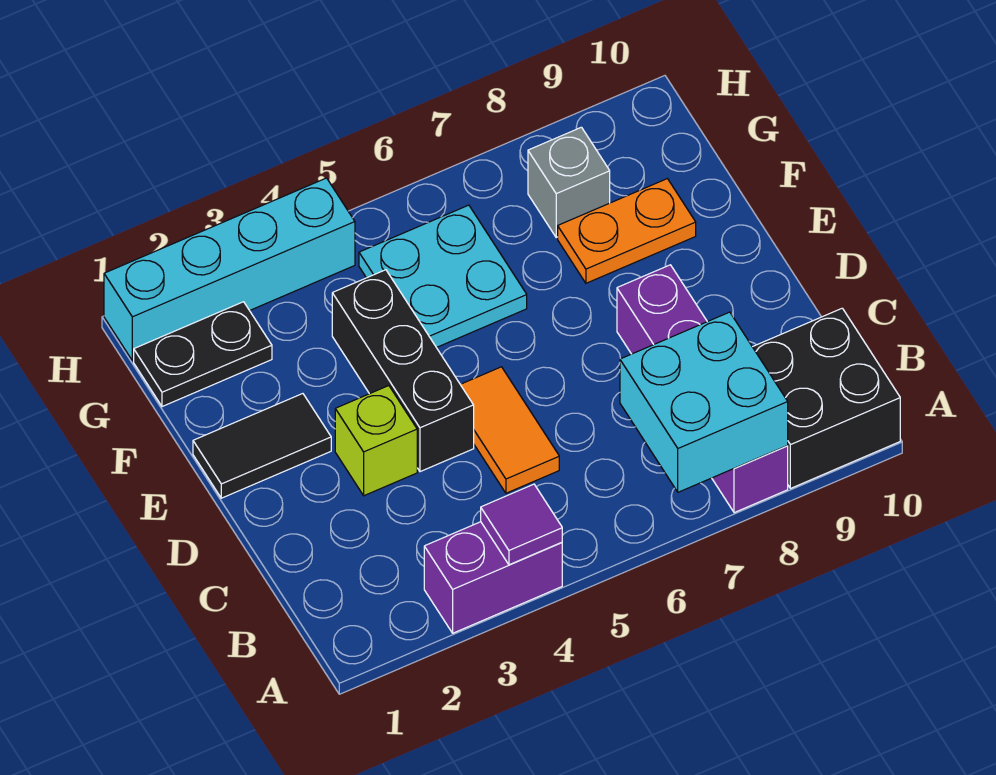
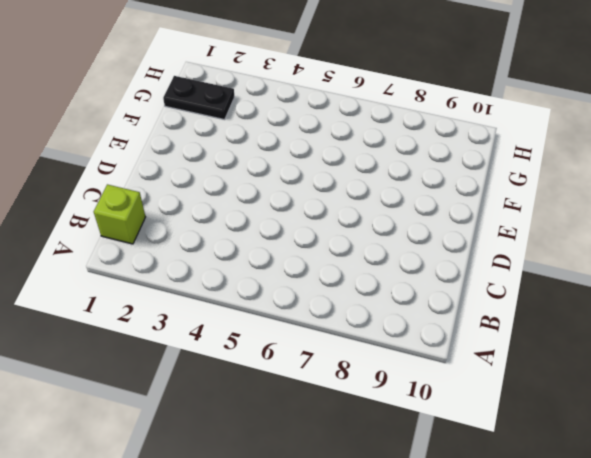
lime 1x1 brick [94,184,145,244] -> lime 1x1 brick moved to [335,386,417,496]
none -> purple 1x2 brick [424,522,562,633]
none -> purple 1x4 brick [617,265,788,513]
none -> black 2x2 brick [753,308,900,488]

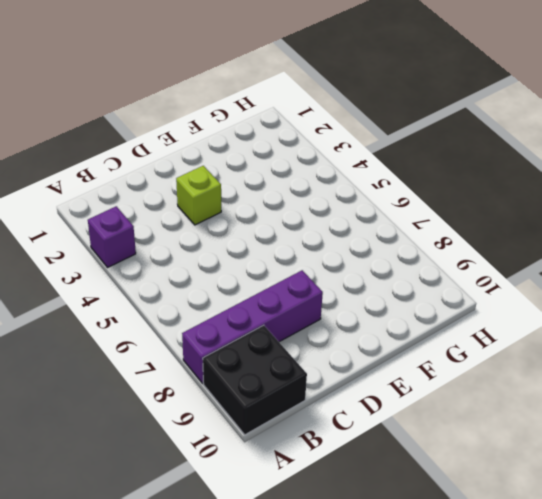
purple 1x1 brick [88,206,136,267] -> purple 1x2 brick [424,522,562,633]
none -> orange 1x2 tile [460,367,559,493]
none -> black 1x3 brick [332,270,474,472]
none -> black 1x2 tile [193,394,331,498]

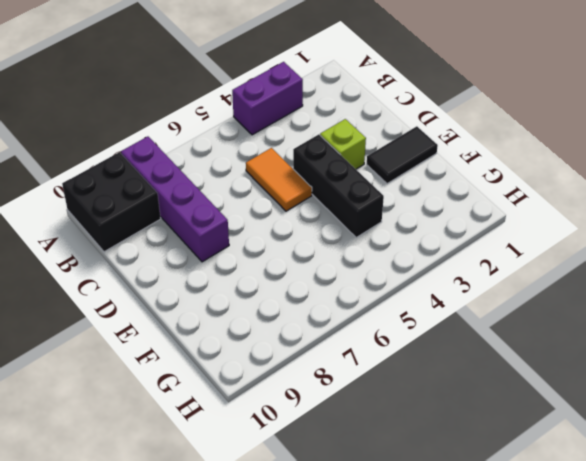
none -> cyan 2x2 plate [359,205,527,348]
none -> orange 1x2 plate [558,179,696,283]
none -> black 1x2 plate [134,302,272,407]

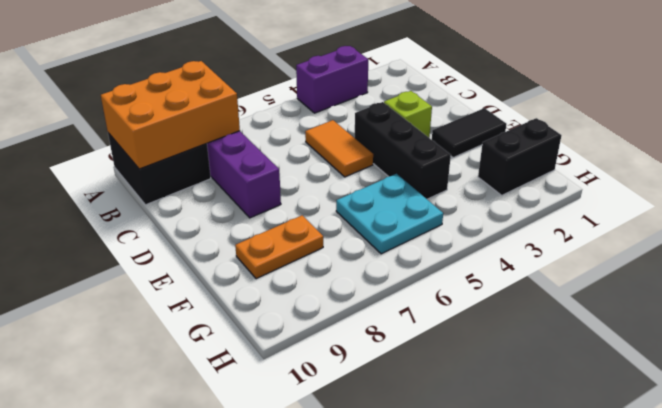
orange 2x3 brick [101,61,240,169] -> cyan 2x2 brick [620,312,788,492]
black 1x2 brick [478,118,562,195] -> black 1x2 plate [134,302,272,407]
none -> grey 1x1 brick [528,127,610,237]
none -> cyan 1x4 brick [104,178,355,361]
none -> purple 1x1 tile [481,484,562,565]

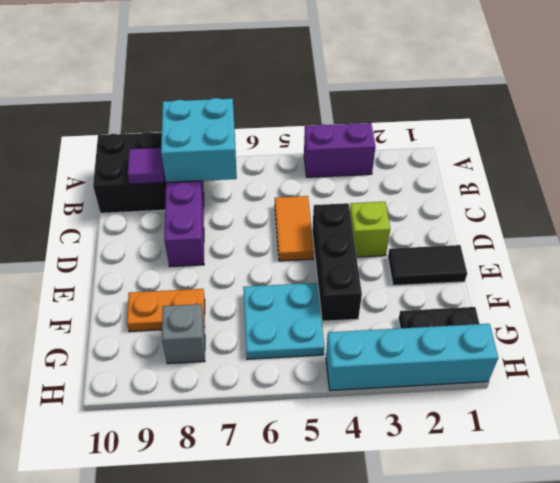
purple 1x1 tile [128,148,164,184] -> purple 1x1 tile moved to [481,484,562,565]

